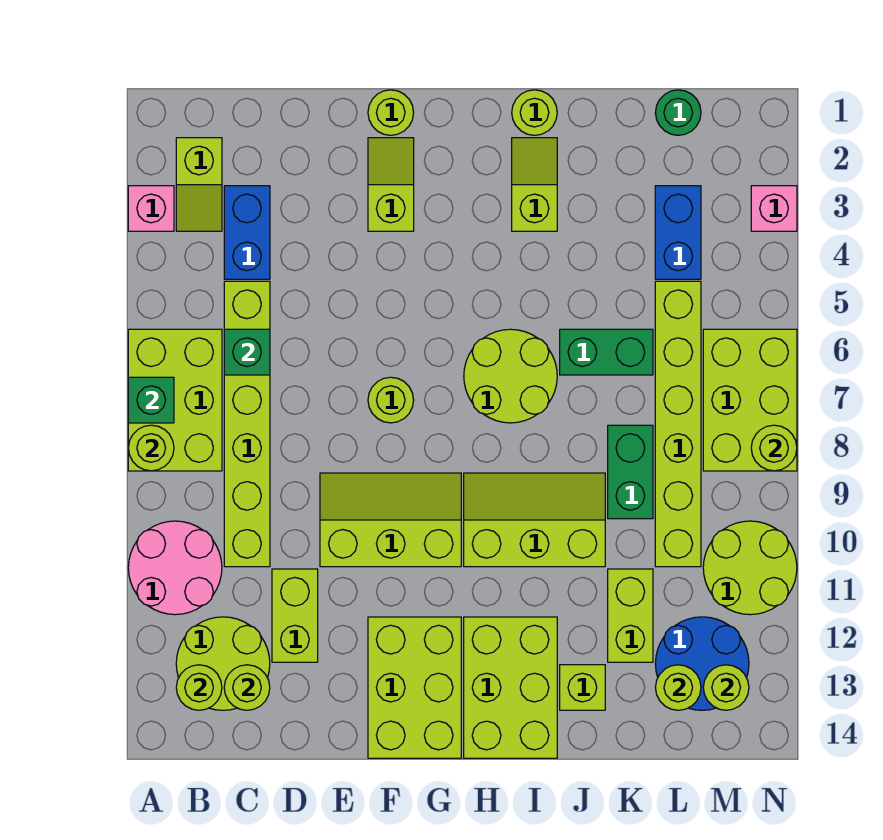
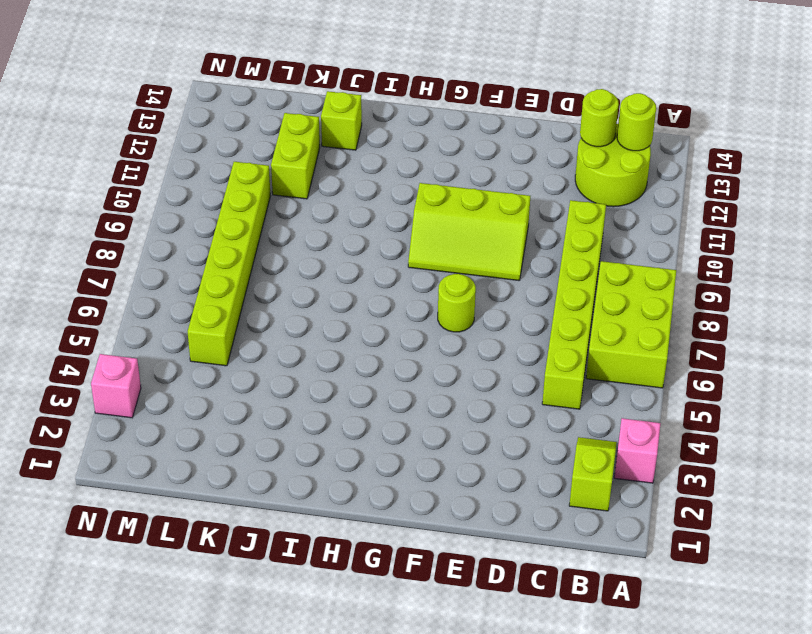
none -> pink 2x2 round brick [128,521,222,615]
none -> blue 1x2 brick [224,186,270,279]
none -> lime 1x2 brick [272,569,318,662]
none -> lime 1x1 round brick [368,90,414,135]

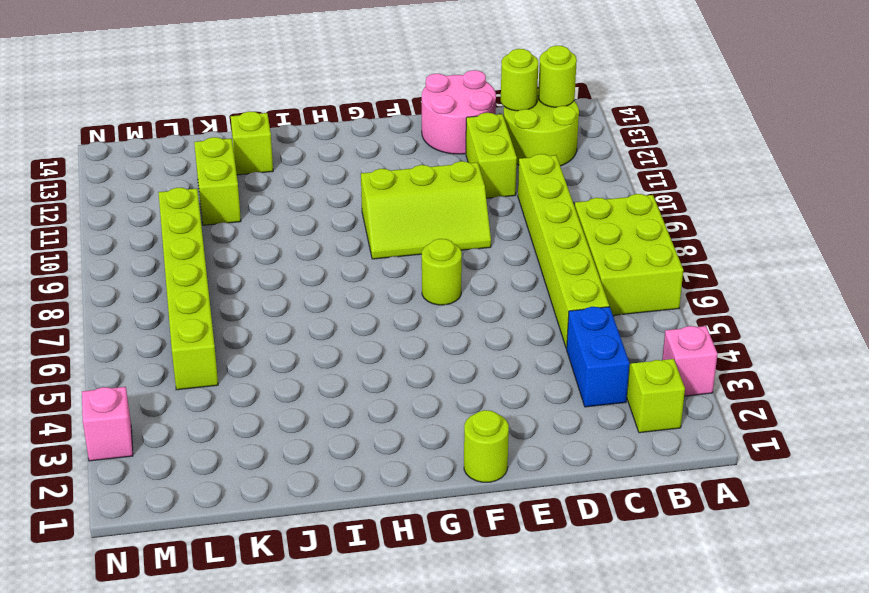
pink 2x2 round brick [422,70,496,154] -> pink 2x2 round brick moved to [128,521,222,615]
none -> lime 1x2 slope [368,138,414,231]
none -> lime 2x3 brick [368,617,461,758]
none -> lime 2x2 round brick [464,329,557,423]
none -> lime 2x3 slope [464,473,605,567]

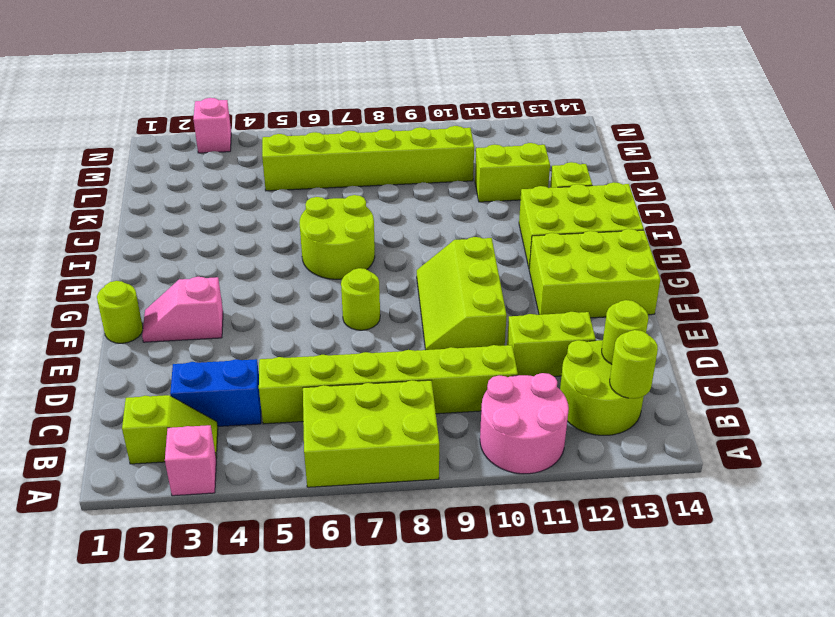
pink 1x2 slope [142,277,223,342] -> lime 1x2 slope [368,138,414,231]
none -> lime 2x3 slope [464,473,605,567]
none -> lime 1x1 round brick [512,90,557,135]
none -> lime 1x2 slope [512,138,557,231]
none -> green 1x2 brick [560,329,653,375]

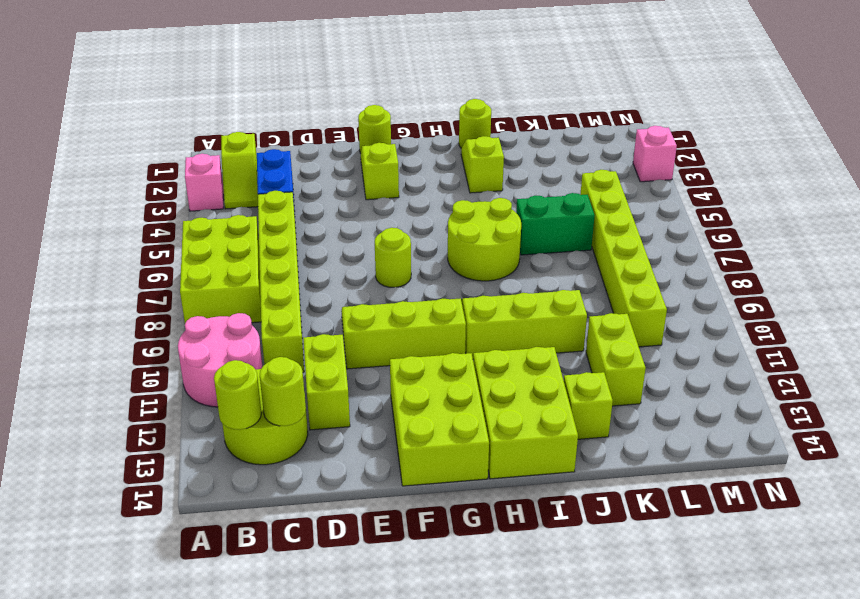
none -> green 1x2 brick [608,425,653,519]
none -> green 1x1 round brick [655,90,701,135]
none -> blue 1x2 brick [655,186,701,279]
none -> blue 2x2 round brick [655,617,749,710]

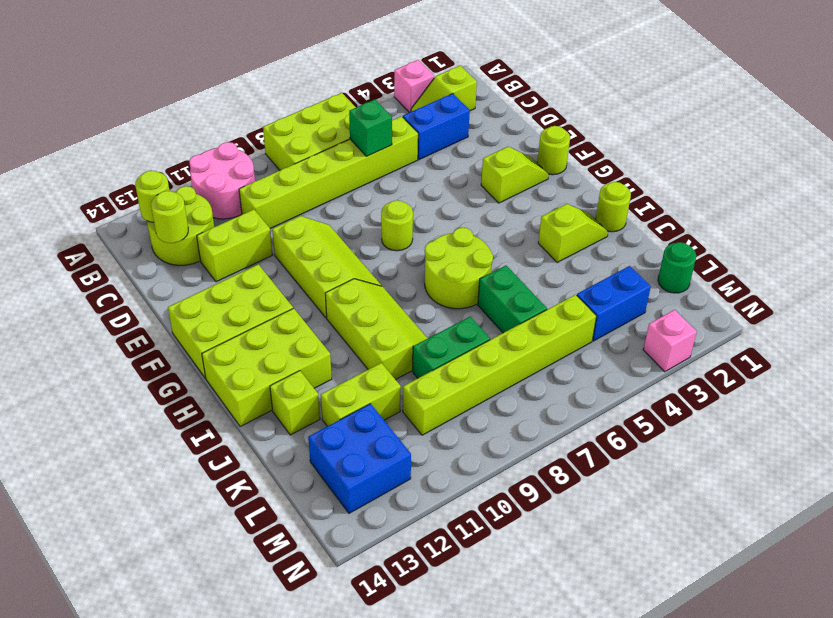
blue 2x2 brick [308,404,411,513] -> blue 2x2 round brick [655,617,749,710]
none -> lime 2x3 brick [703,329,797,471]
none -> lime 2x2 round brick [703,521,797,615]
none -> green 1x1 brick [128,377,174,423]
none -> lime 1x1 round brick [128,425,174,471]

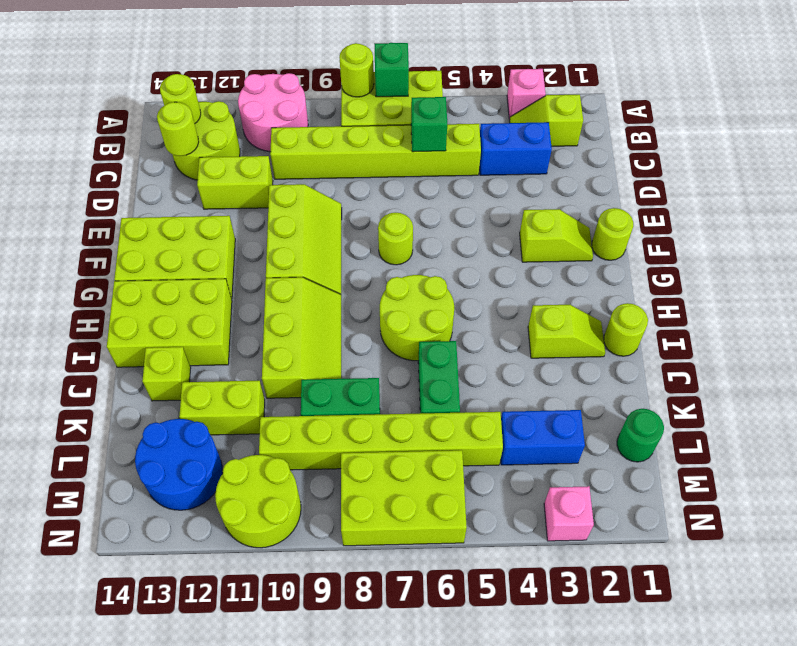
none -> lime 1x1 round brick [655,665,701,710]
none -> lime 1x1 round brick [703,665,749,710]
none -> lime 1x1 round brick [751,425,797,471]

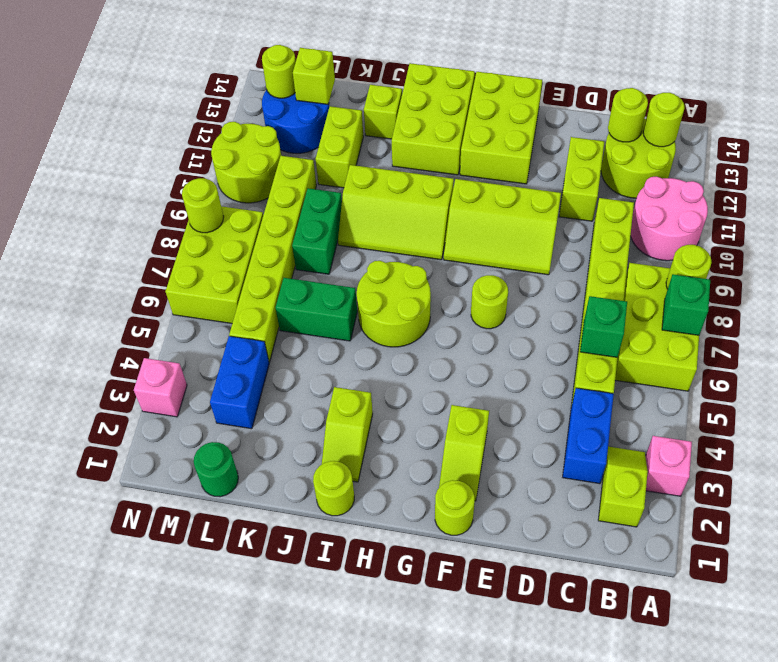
lime 1x1 brick [293,48,335,104] -> lime 1x1 round brick [655,665,701,710]

